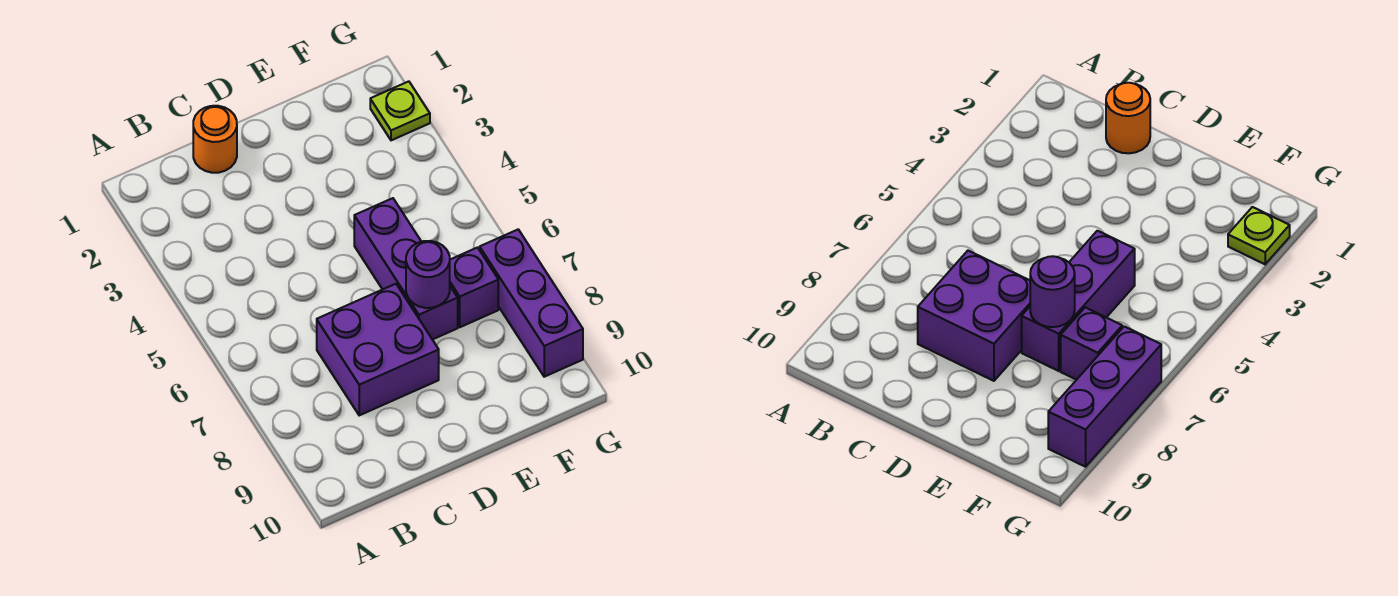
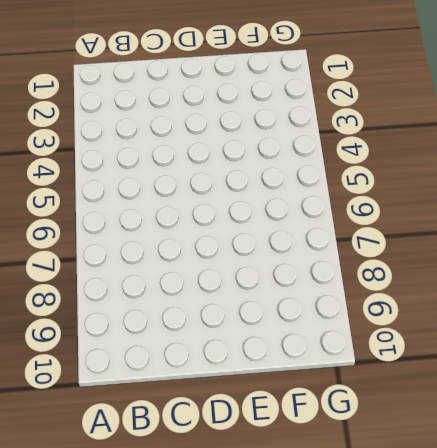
none -> orange 1x1 round brick [193,106,237,173]
none -> purple 2x2 brick [317,284,439,415]

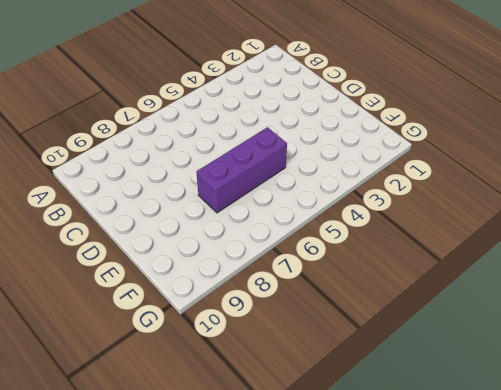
none -> orange 1x1 round brick [193,106,237,173]
none -> purple 2x2 brick [317,284,439,415]

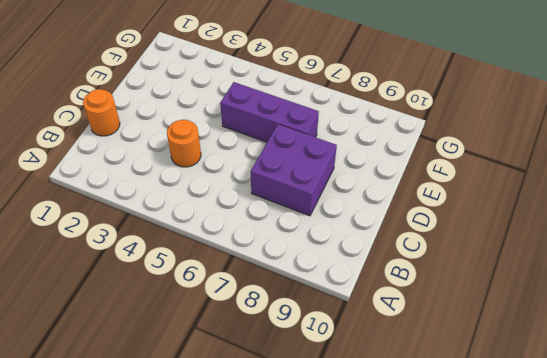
orange 1x1 round brick [167,120,201,167] -> none
none -> purple 1x1 brick [450,248,498,327]
none -> lime 1x1 plate [370,81,430,140]

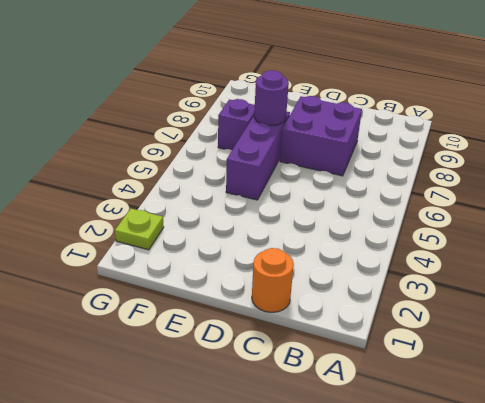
none -> purple 1x3 brick [480,230,583,377]

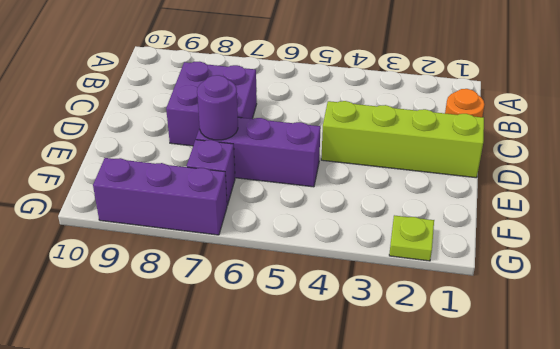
lime 1x4 brick [321,101,484,178] -> none

